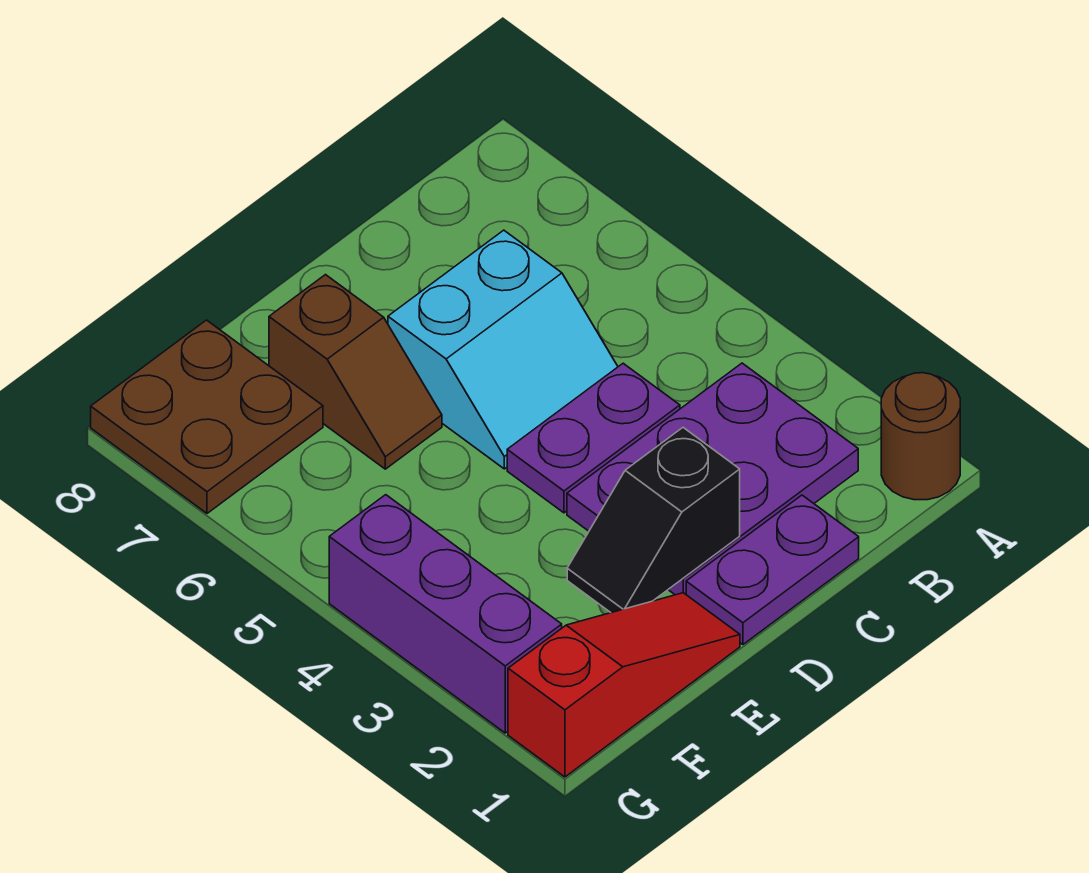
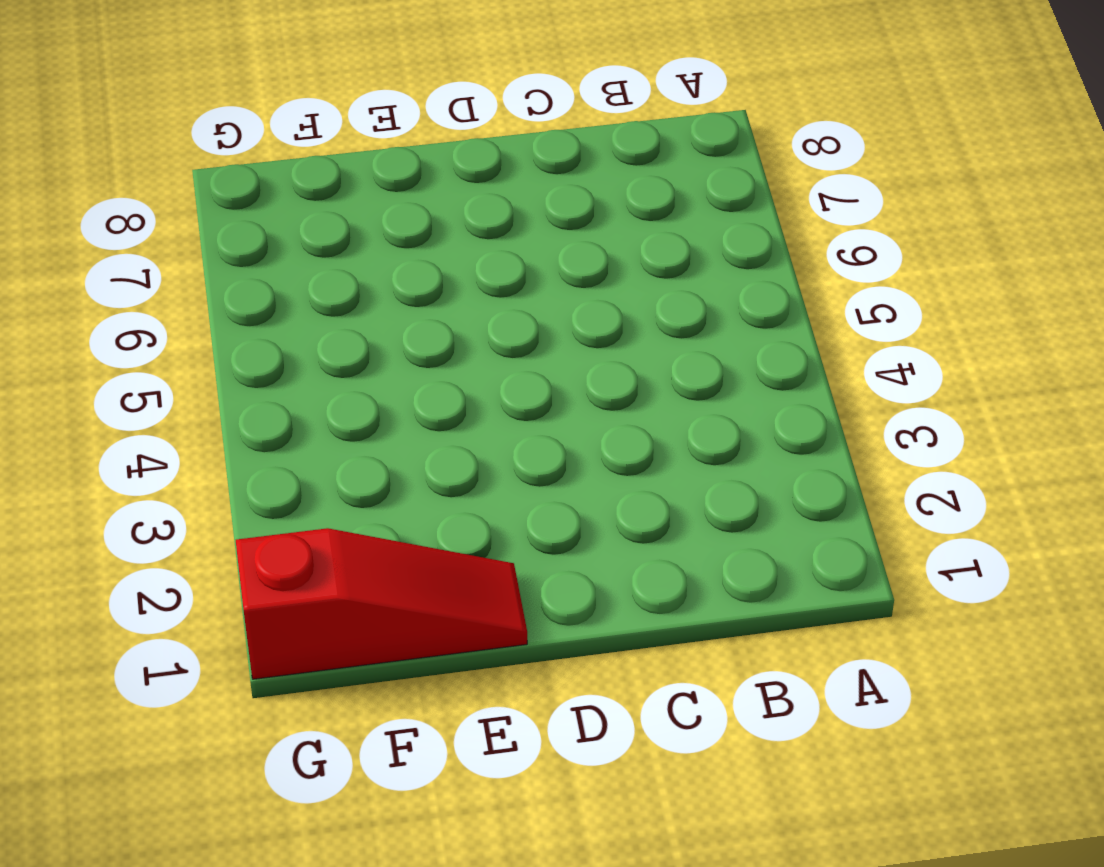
none -> brown 1x1 round brick [881,373,960,500]
none -> purple 2x3 plate [567,363,858,595]

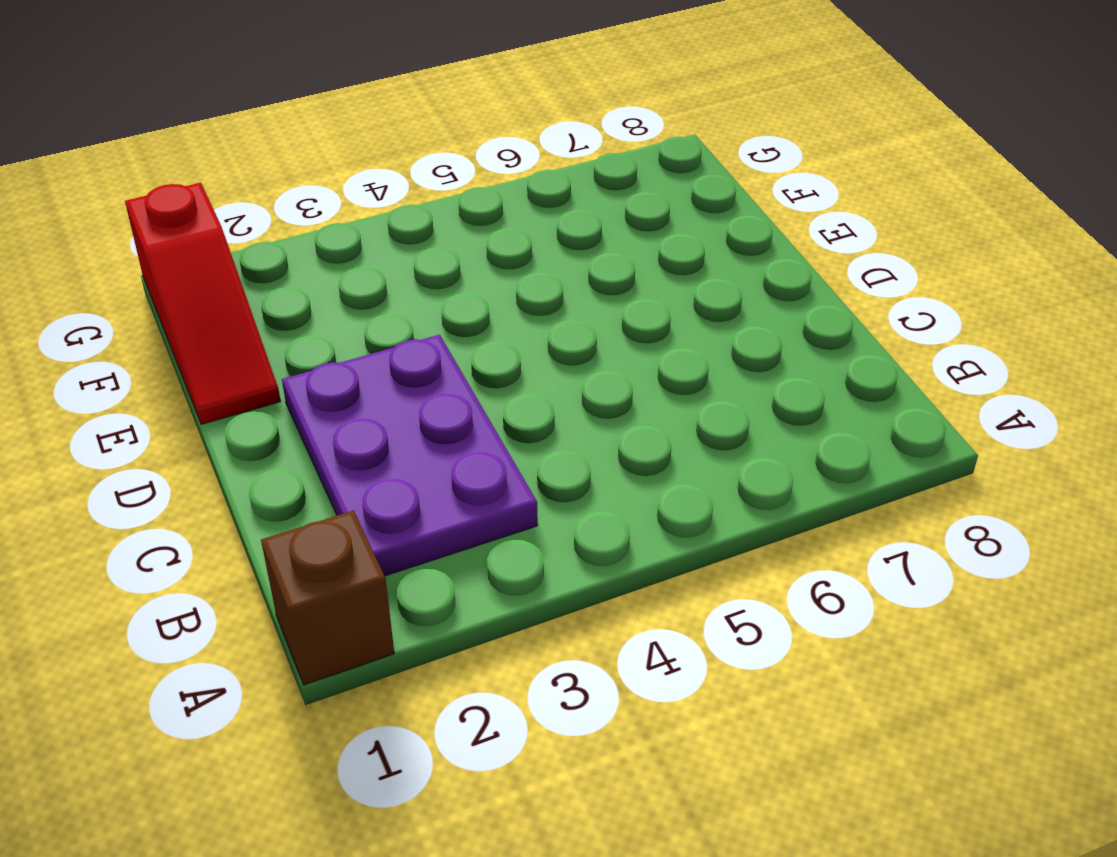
brown 1x1 brick [261,511,394,685] -> brown 1x1 round brick [881,373,960,500]
none -> purple 1x2 plate [686,495,859,644]
none -> purple 1x2 plate [507,363,680,513]

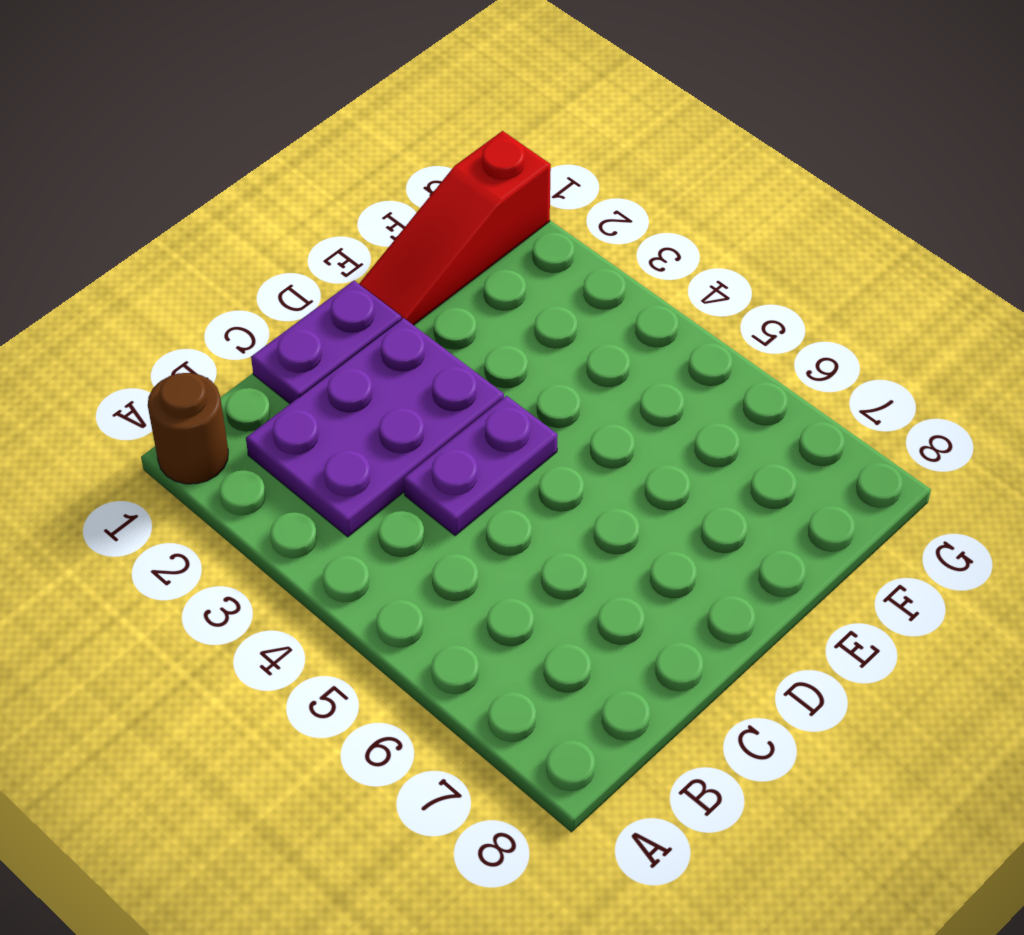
none -> cyan 2x2 slope [388,230,618,469]
none -> brown 1x2 slope [269,275,442,469]

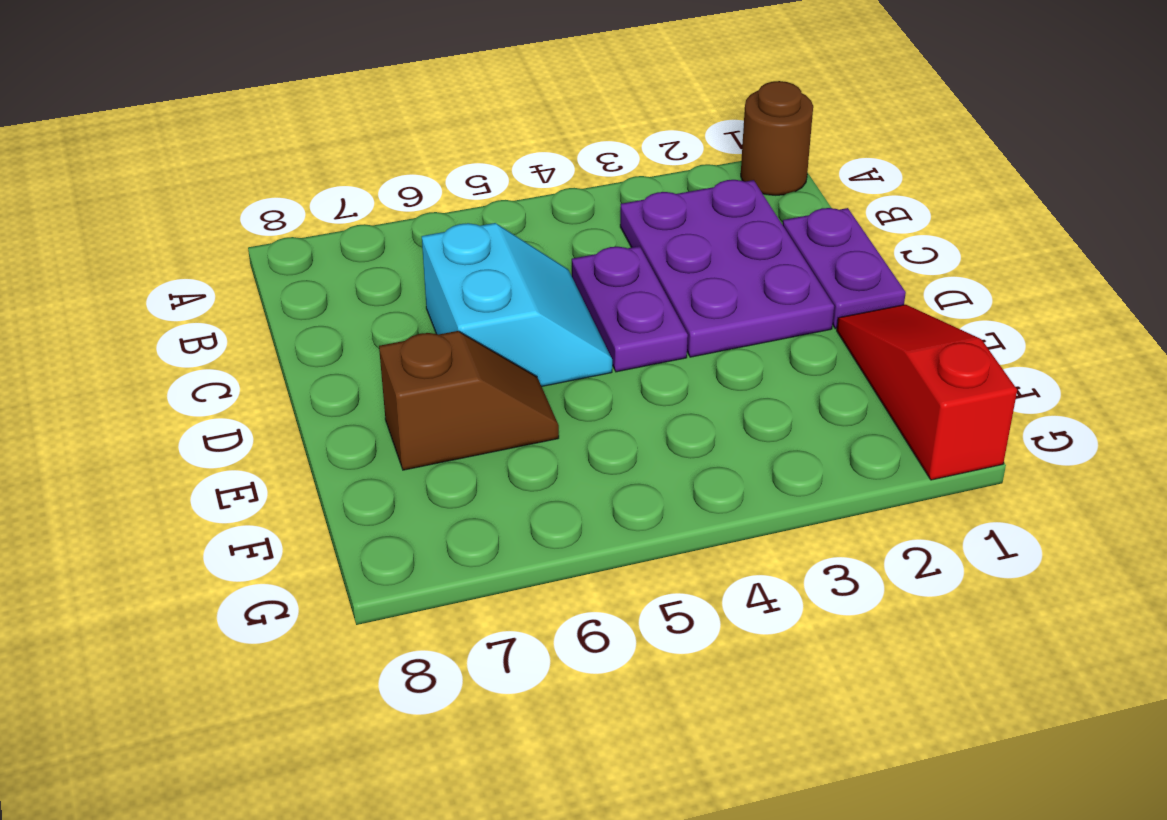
none -> brown 2x2 plate [91,320,323,513]
none -> purple 1x3 brick [329,495,562,733]

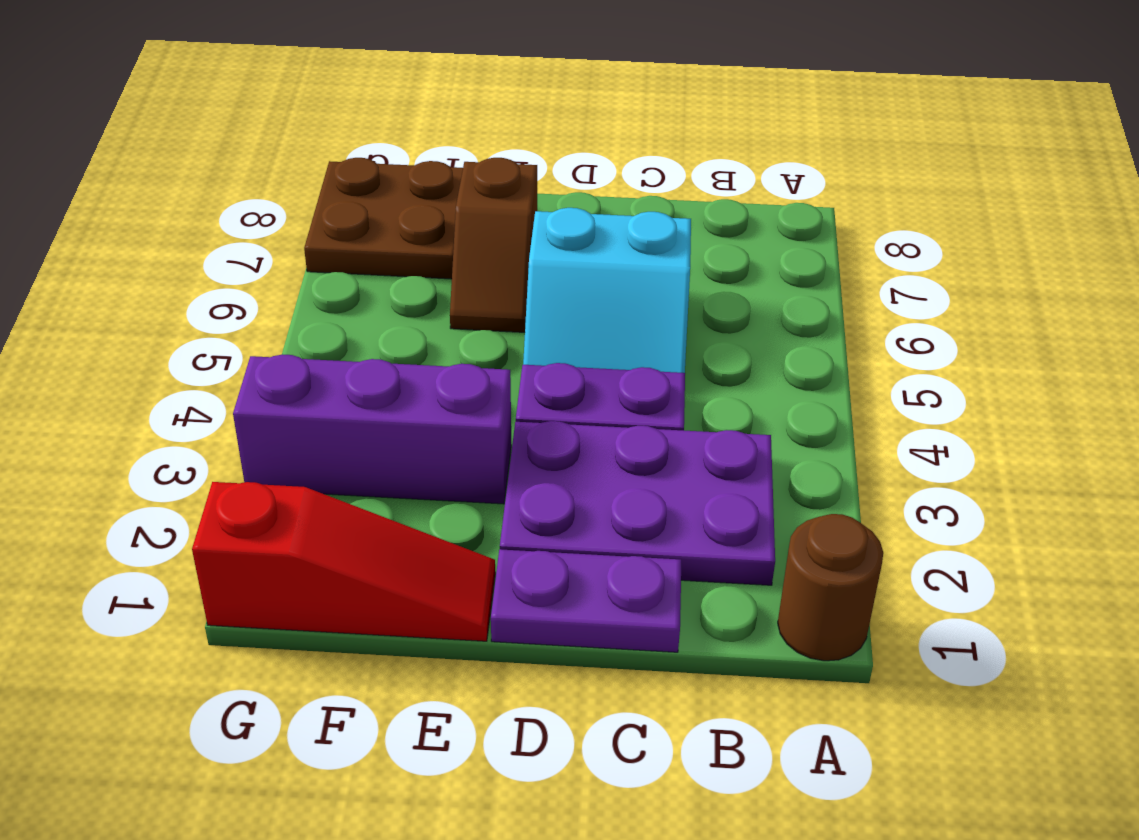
purple 1x3 brick [233,354,511,504] -> purple 1x3 brick turned to [329,495,562,733]
none -> black 1x2 slope [567,428,740,613]

